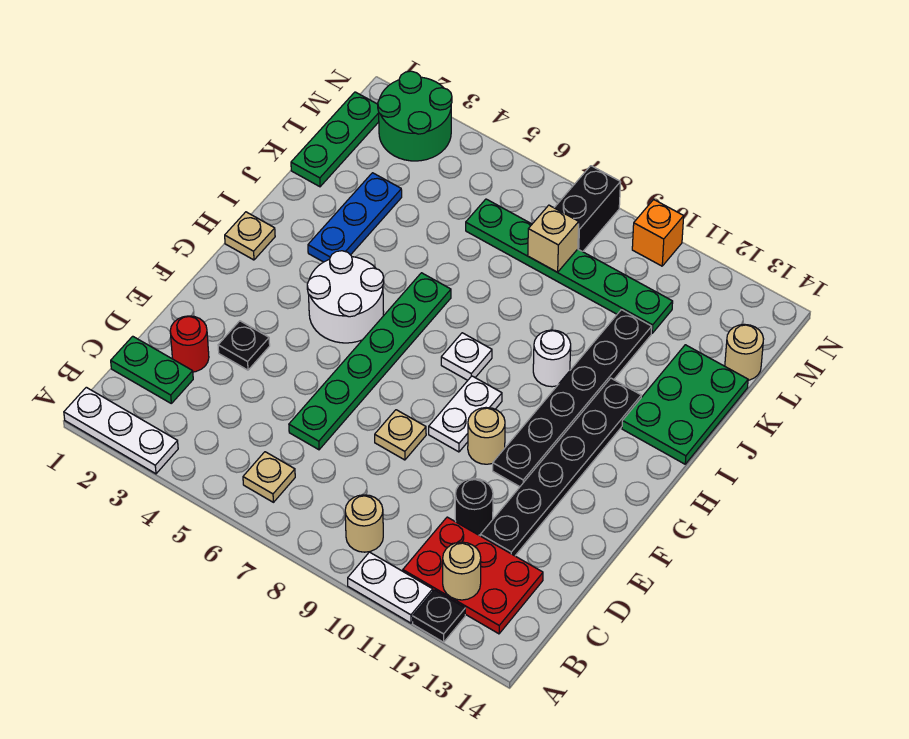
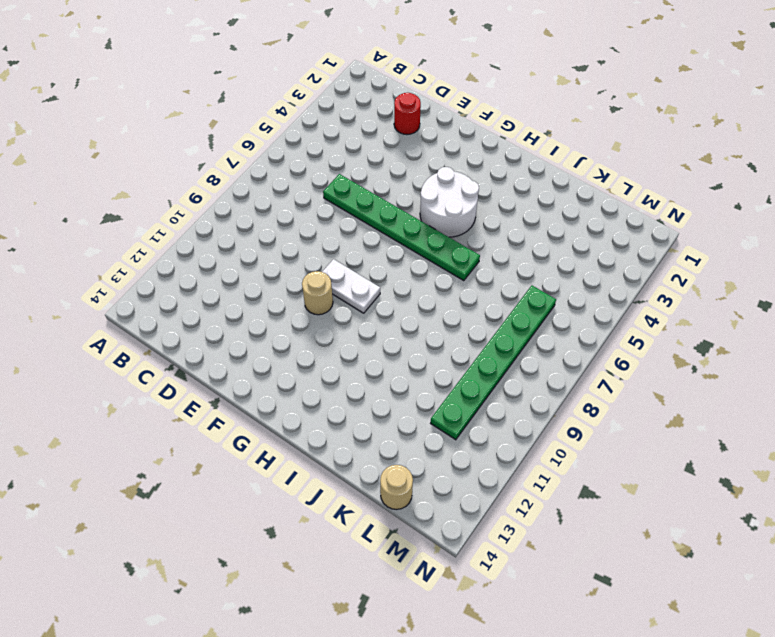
none -> white 1x3 plate [64,387,178,474]
none -> white 1x2 plate [348,552,433,623]
none -> black 1x1 plate [412,590,465,642]
none -> tan 1x1 plate [243,452,295,502]

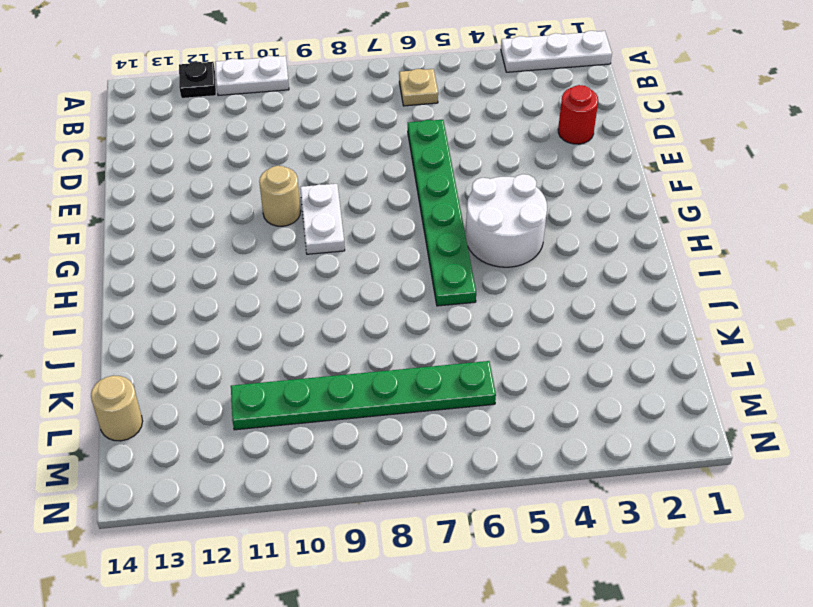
none -> tan 1x1 round brick [345,495,383,552]
none -> red 2x3 plate [403,517,543,634]
none -> green 1x2 plate [111,336,193,403]
none -> black 1x1 round brick [455,479,493,535]

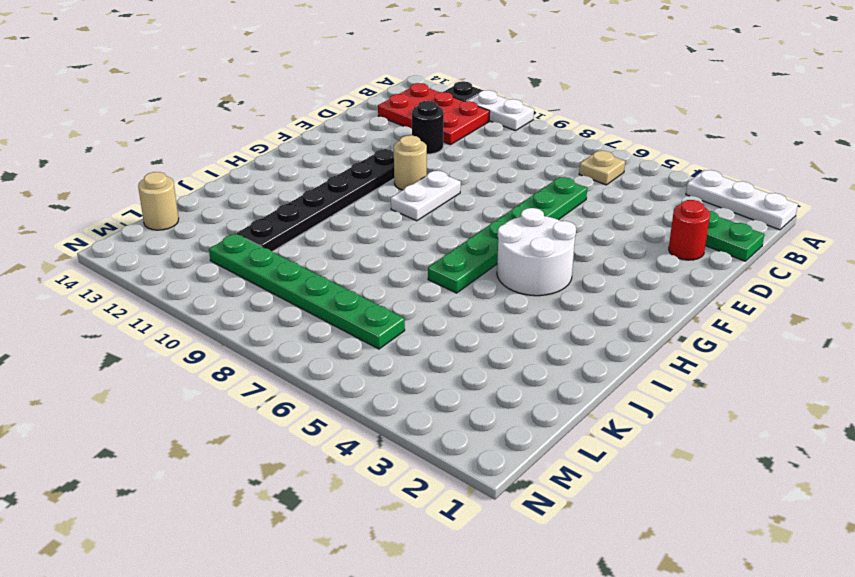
none -> tan 1x1 round brick [345,495,383,552]
none -> black 1x6 plate [480,378,641,556]
none -> black 1x1 plate [218,321,270,370]
none -> tan 1x1 plate [375,410,426,460]

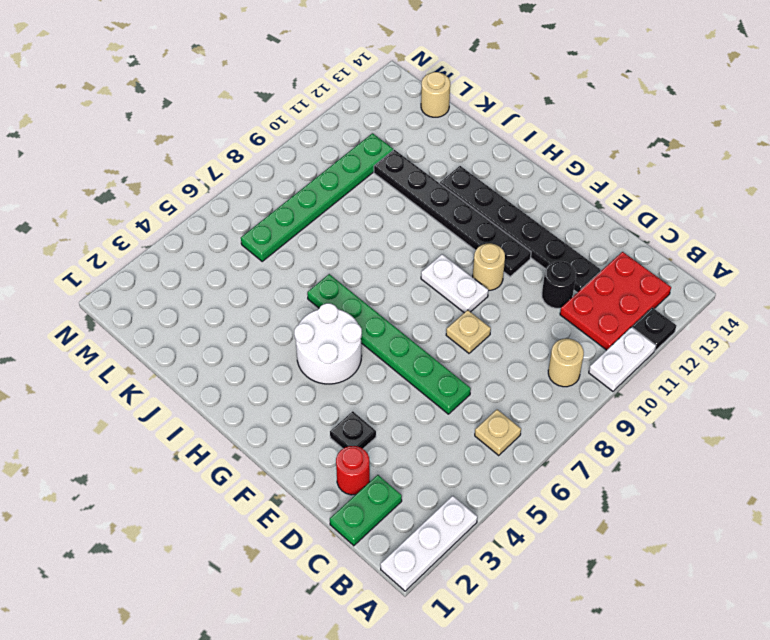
none -> tan 1x1 plate [225,212,275,260]
none -> white 1x1 plate [441,333,492,380]
none -> blue 1x3 plate [308,173,402,262]
none -> white 1x1 round brick [533,330,571,387]

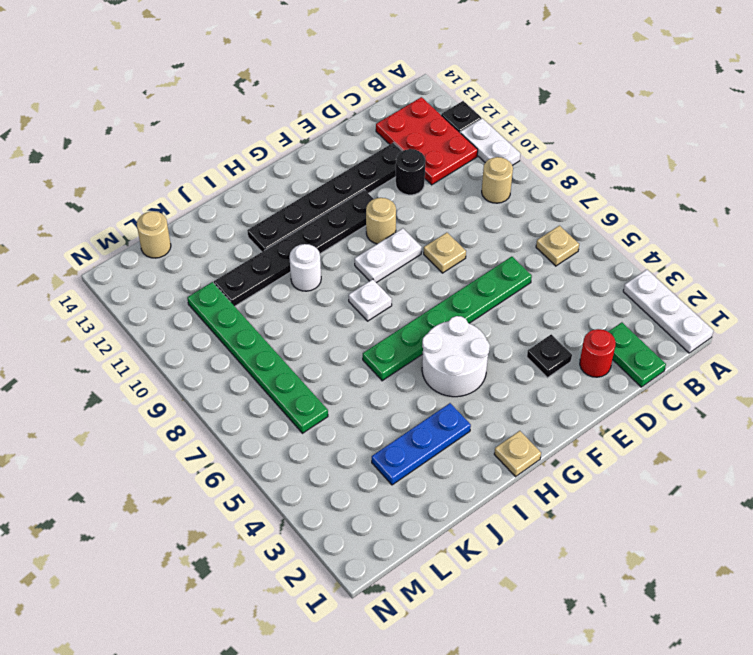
none -> green 2x3 plate [622,345,748,464]
none -> green 1x3 plate [291,92,379,187]
none -> green 2x2 round brick [378,71,452,161]
none -> black 1x2 brick [554,166,621,252]

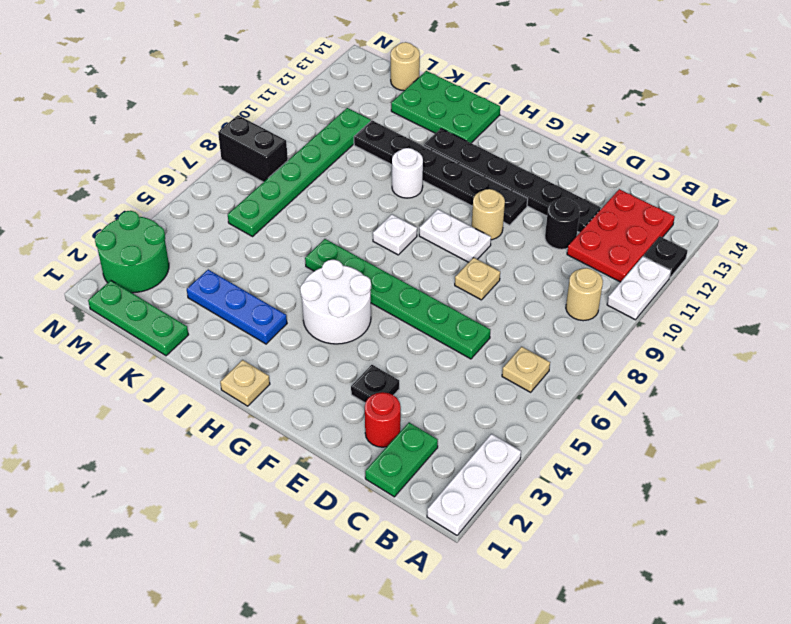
none -> orange 1x1 brick [632,199,684,266]
none -> tan 1x1 round brick [443,542,481,600]
none -> tan 1x1 brick [528,205,579,272]

